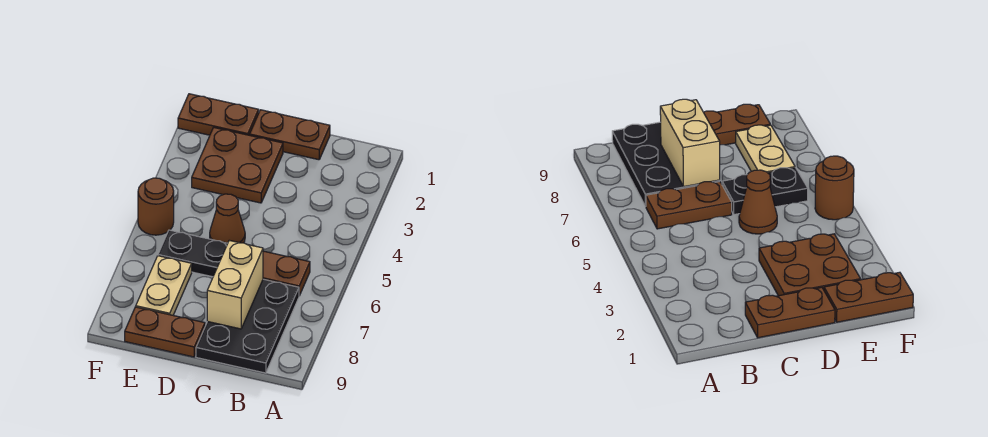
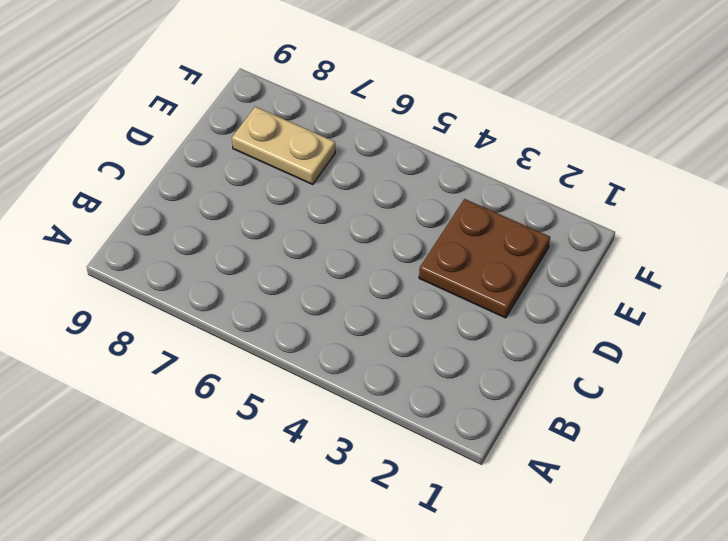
none -> brown 1x2 plate [263,251,310,296]
none -> black 2x3 plate [196,279,299,373]

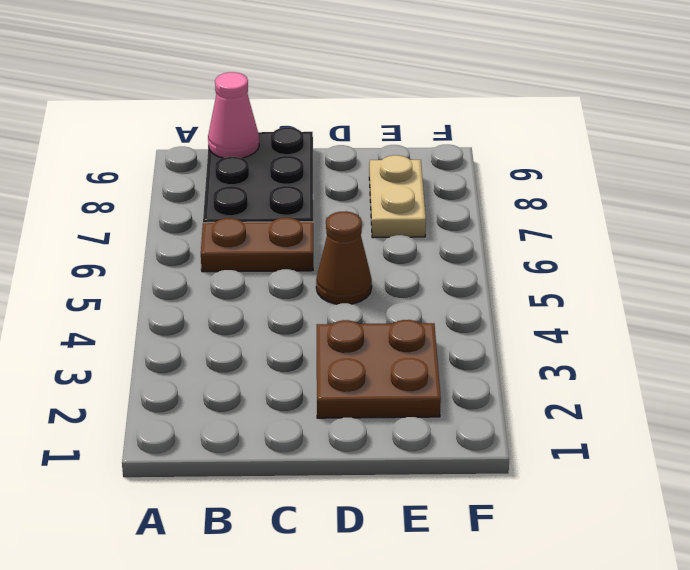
pink 1x1 cone [208,72,259,158] -> none
none -> brown 1x2 plate [250,110,330,160]
none -> black 1x2 plate [158,230,228,277]

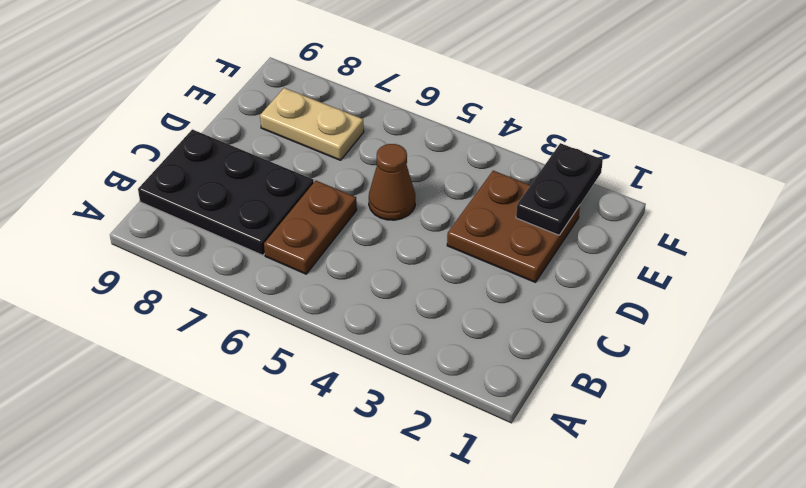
black 1x2 plate [516,143,603,235] -> black 1x2 plate moved to [158,230,228,277]
none -> brown 1x2 plate [250,110,330,160]
none -> brown 1x2 plate [125,307,205,357]

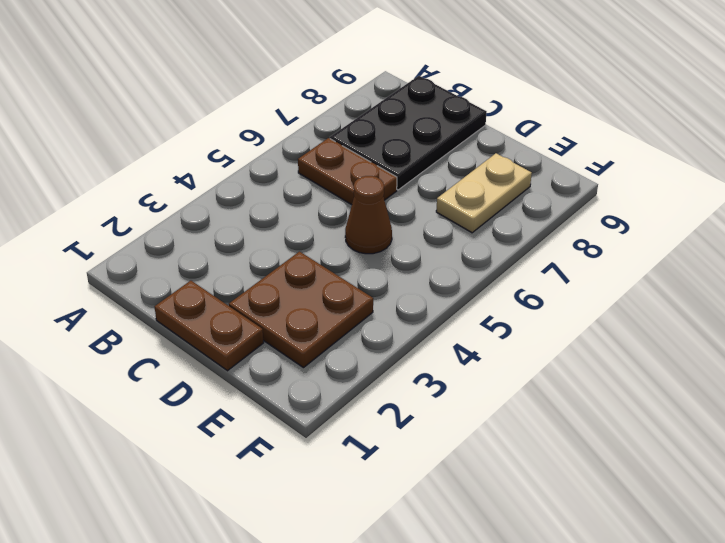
none -> black 1x2 plate [158,230,228,277]
none -> brown 1x2 plate [125,307,205,357]

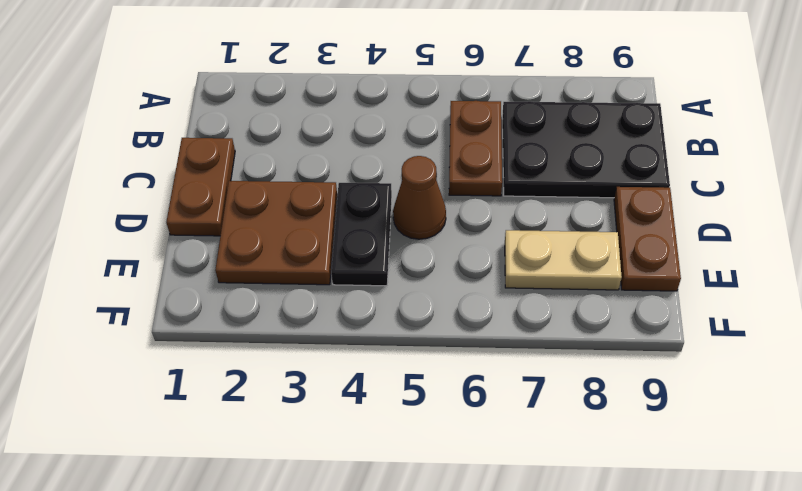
black 1x2 plate [331,183,392,286] -> black 1x2 plate moved to [158,230,228,277]
none -> brown 1x2 plate [178,94,259,135]
none -> brown 1x1 round brick [138,178,174,235]

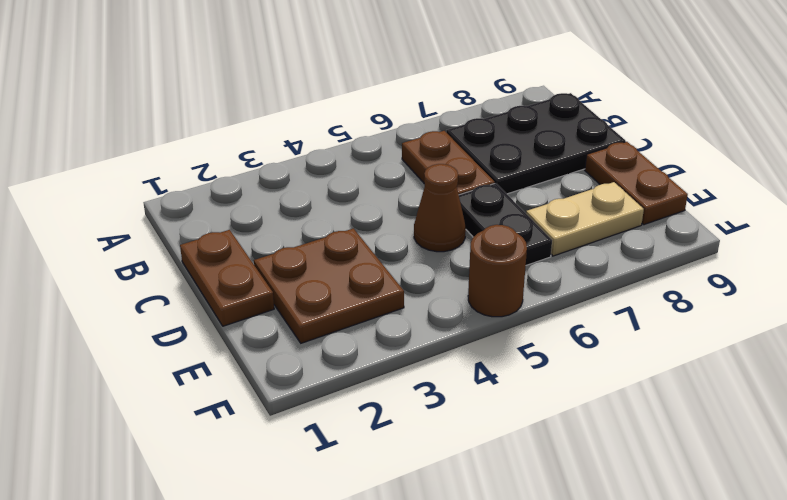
none -> brown 1x2 plate [178,94,259,135]
none -> tan 1x2 brick [207,240,263,329]

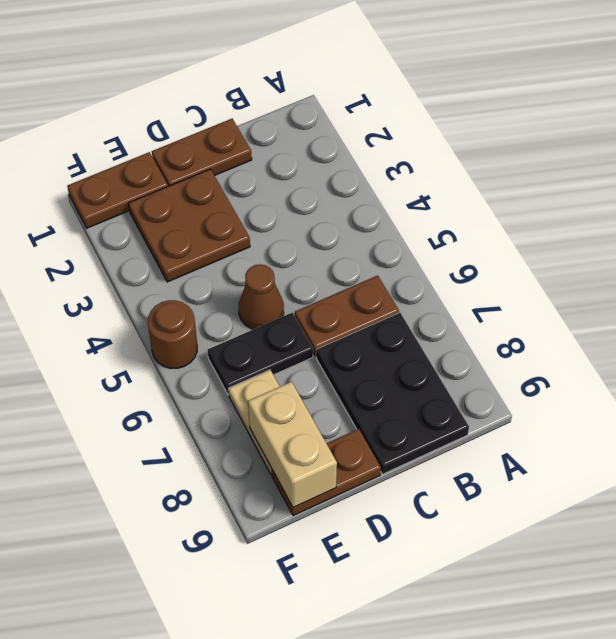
tan 1x2 brick [248,382,337,507] -> tan 1x2 brick moved to [207,240,263,329]

